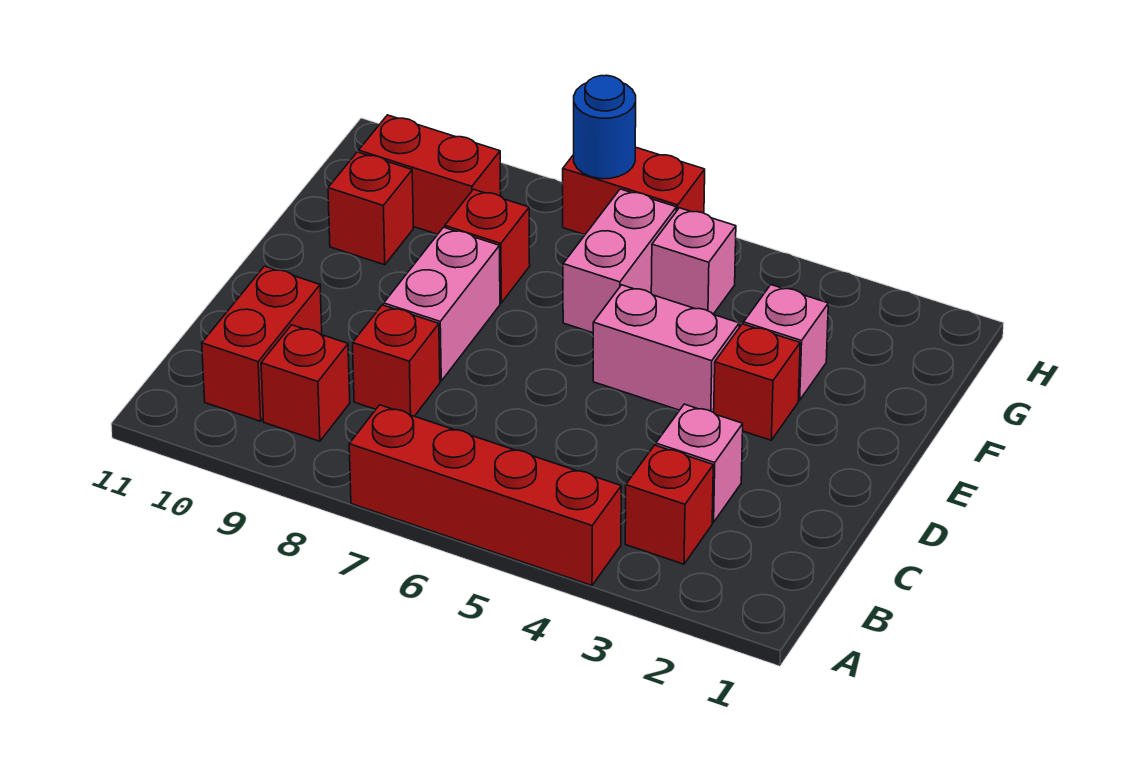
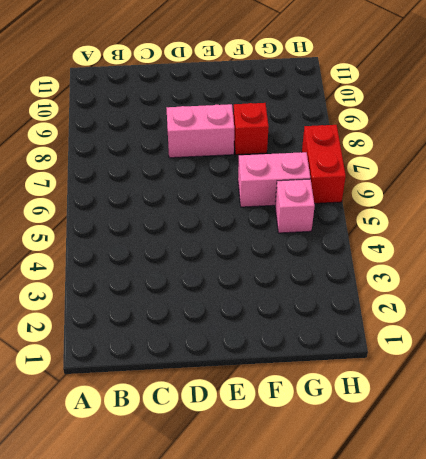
none -> red 1x4 brick [349,405,621,586]
none -> red 1x1 brick [625,445,713,564]
none -> red 1x1 brick [261,325,350,441]

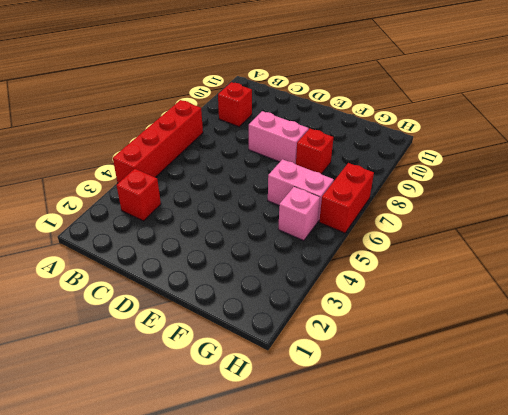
none -> red 1x2 brick [202,266,322,421]
none -> pink 1x1 brick [656,404,743,522]
none -> red 1x1 brick [353,305,440,416]

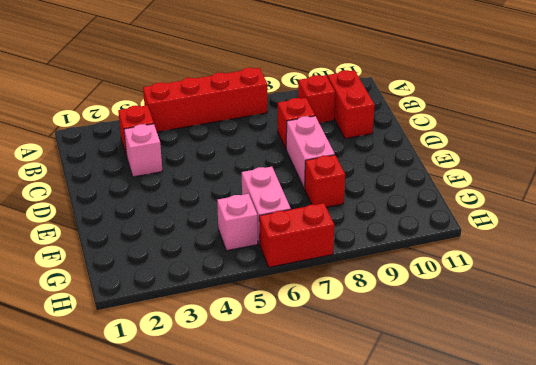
none -> red 1x1 brick [714,324,800,440]
none -> pink 1x2 brick [593,285,739,412]
none -> pink 1x1 brick [744,285,828,400]

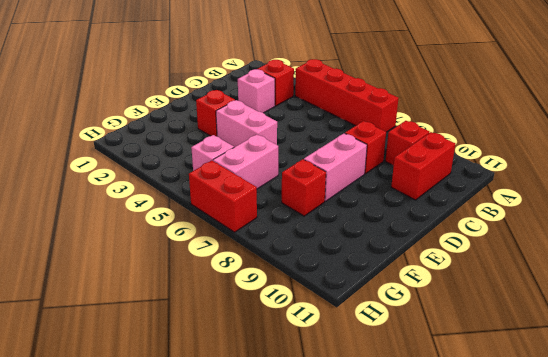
none -> pink 1x1 brick [744,285,828,400]
none -> red 1x1 brick [328,152,413,265]
none -> red 1x2 brick [359,115,501,234]

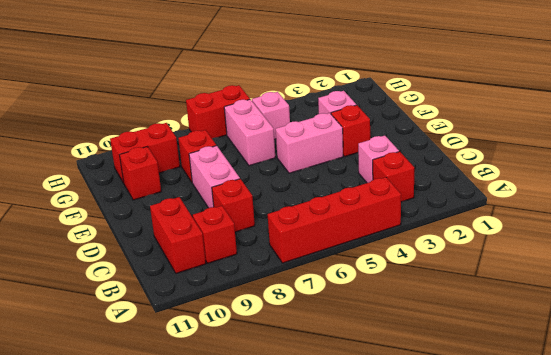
none -> blue 1x1 round brick [574,75,636,179]

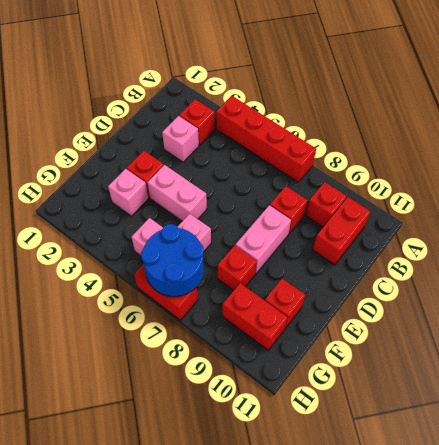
blue 2x2 round brick [141,224,204,297] -> blue 1x1 round brick [574,75,636,179]

